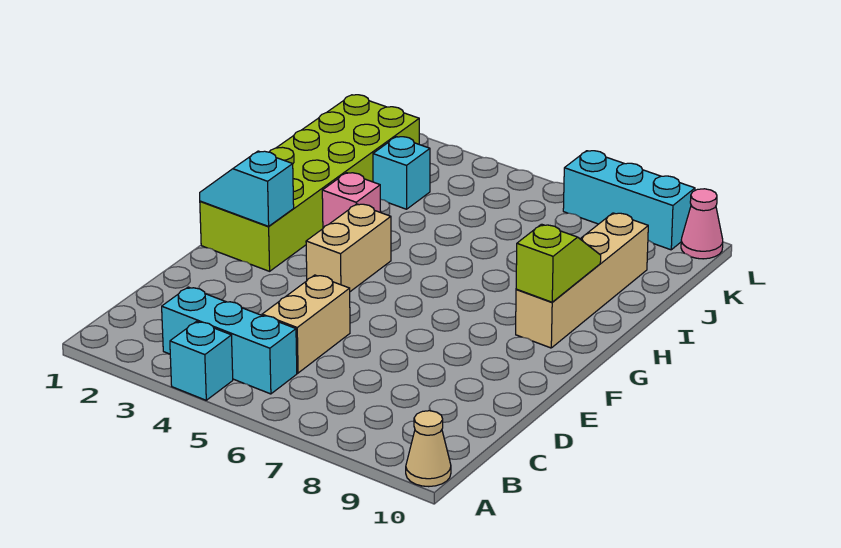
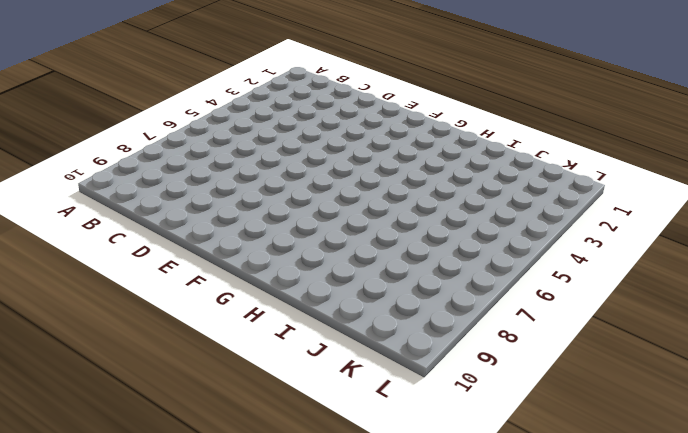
none -> cyan 1x1 brick [170,321,233,400]
none -> tan 1x1 cone [406,411,451,487]
none -> cyan 1x3 brick [162,287,297,394]

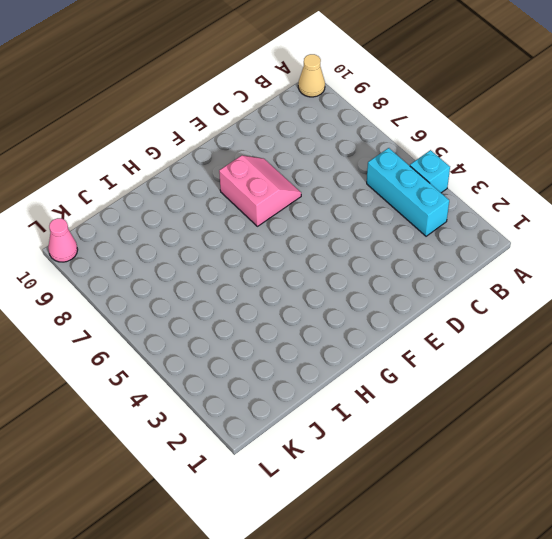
pink 2x2 slope [219,156,301,226] -> none
none -> tan 1x2 brick [262,275,350,373]
none -> lime 2x6 brick [200,95,419,271]
none -> tan 1x2 brick [306,204,391,292]

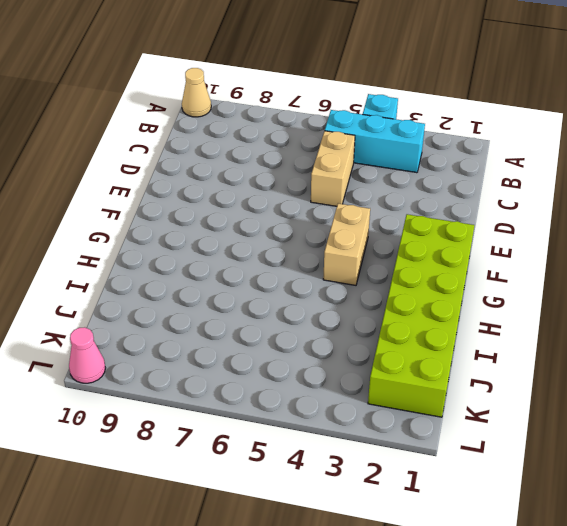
none -> tan 1x4 brick [516,213,648,348]
none -> pink 1x1 brick [322,173,381,228]
none -> cyan 1x1 brick [373,137,430,209]

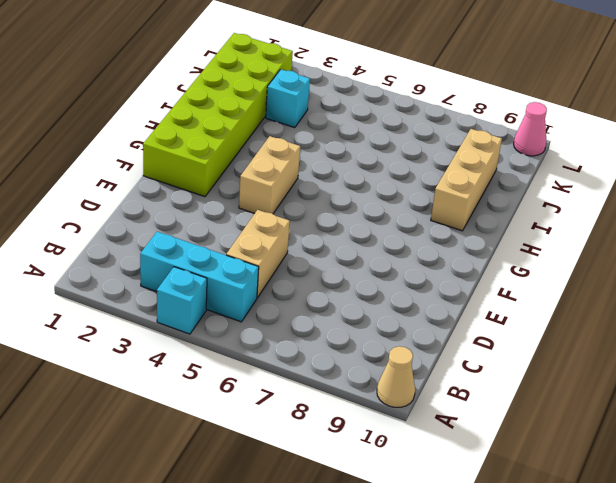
tan 1x3 brick [431,129,502,231] -> tan 1x4 brick [516,213,648,348]
none -> pink 1x1 brick [322,173,381,228]
none -> cyan 1x3 brick [563,151,695,250]
none -> cyan 1x2 slope [200,151,294,226]

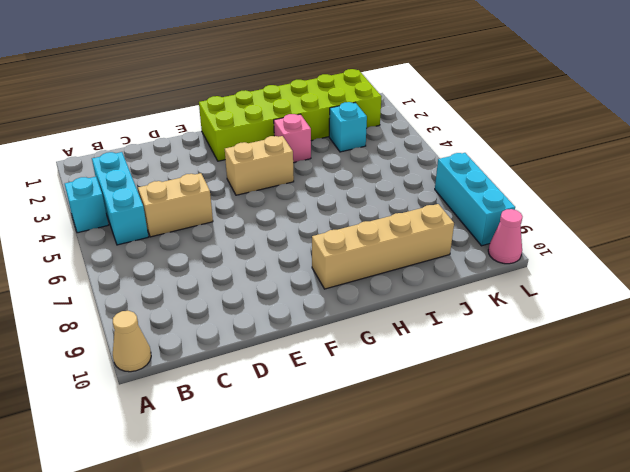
none -> cyan 1x2 slope [200,151,294,226]
none -> lime 1x2 slope [516,224,601,302]

